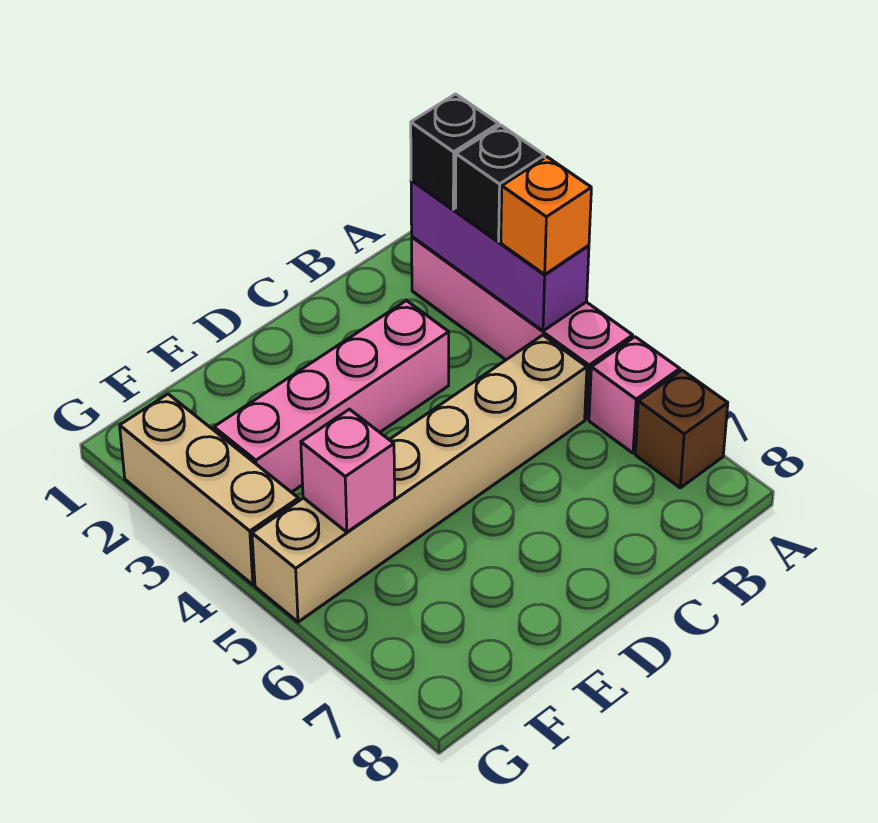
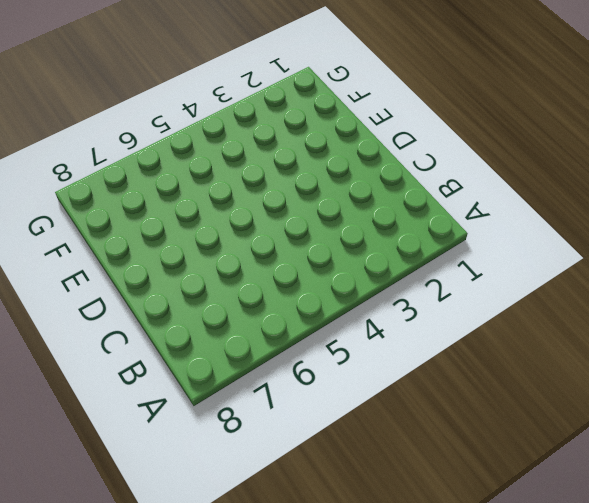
none -> pink 1x4 brick [412,237,633,419]
none -> pink 1x1 brick [589,337,680,453]

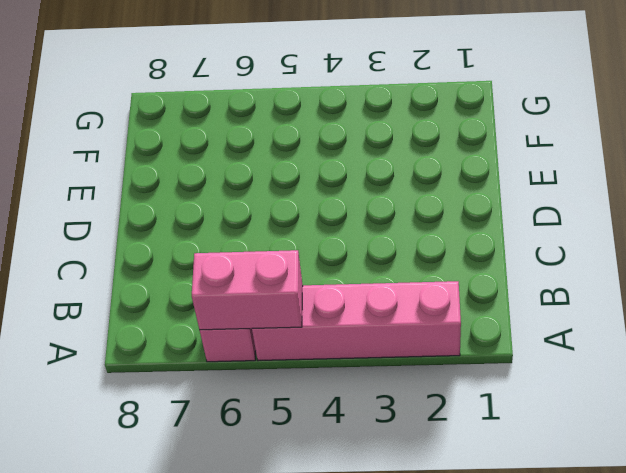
pink 1x2 brick [192,250,303,330] -> none
none -> brown 1x1 brick [635,370,728,488]
none -> tan 1x6 brick [252,335,587,622]

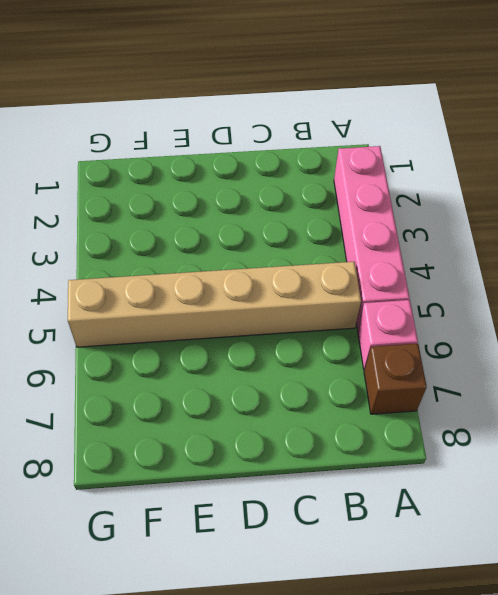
none -> pink 1x4 brick [214,301,449,492]
none -> tan 1x3 brick [120,394,299,585]

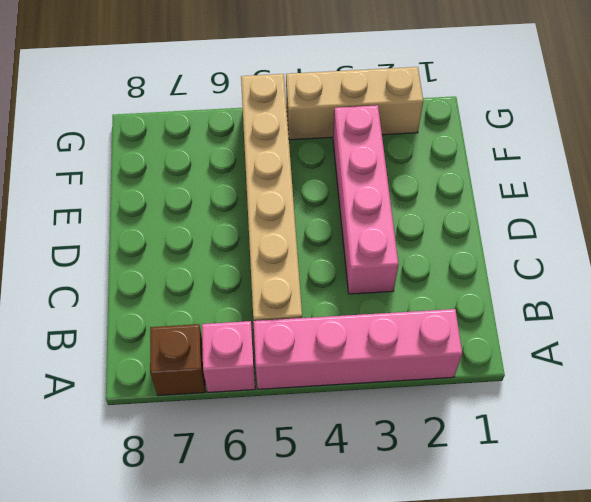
none -> purple 1x3 brick [411,180,589,331]
none -> pink 1x1 brick [301,409,395,532]

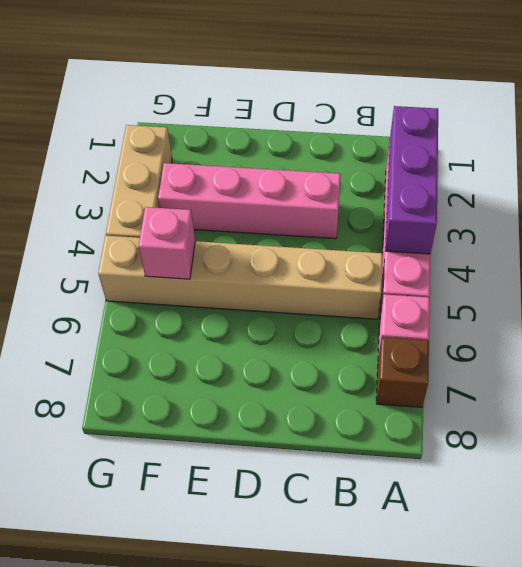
none -> black 1x1 brick [411,94,499,209]
none -> black 1x1 brick [456,125,545,242]

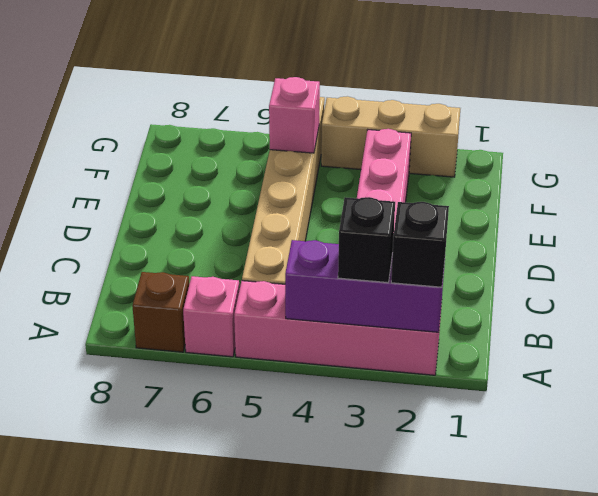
none -> orange 1x1 brick [501,157,591,274]

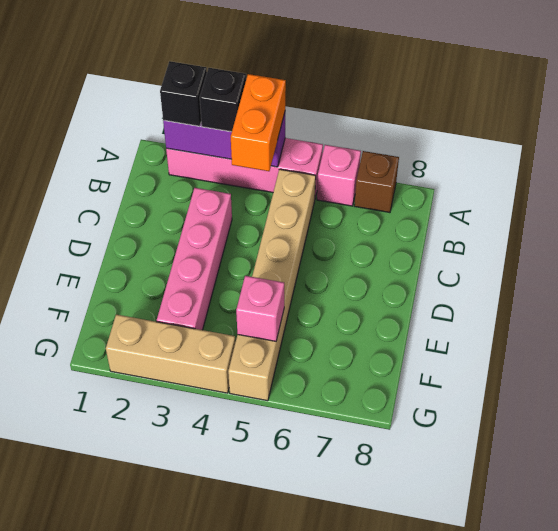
orange 1x2 brick [231,74,286,171] -> orange 1x1 brick [501,157,591,274]

